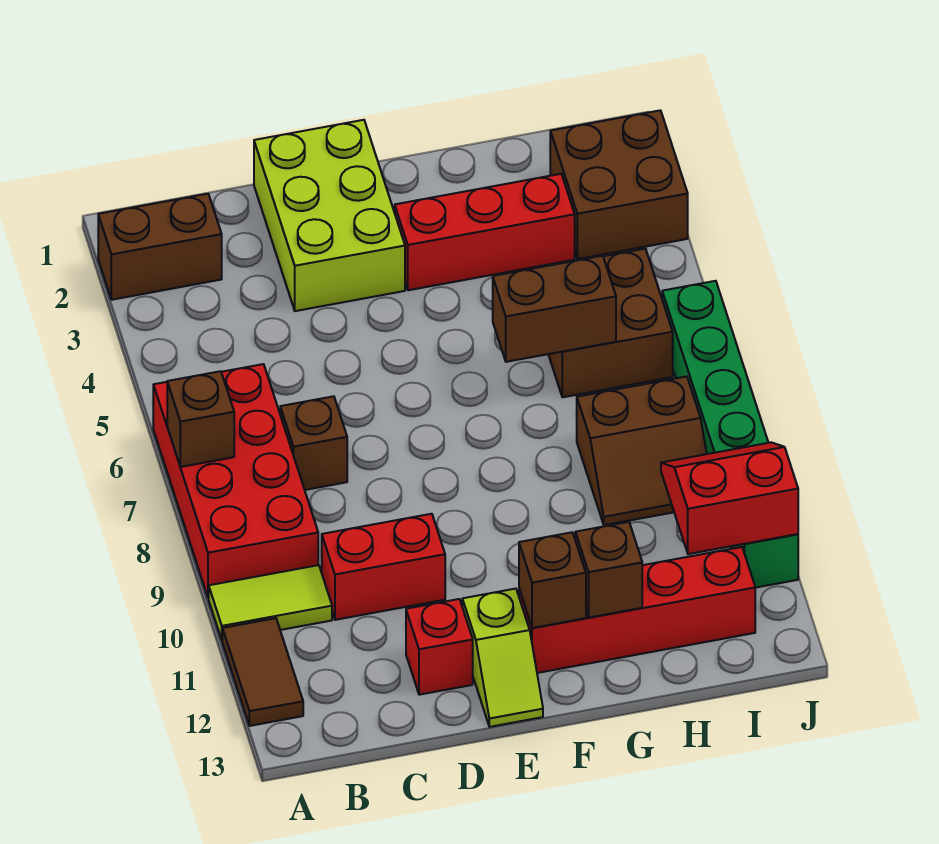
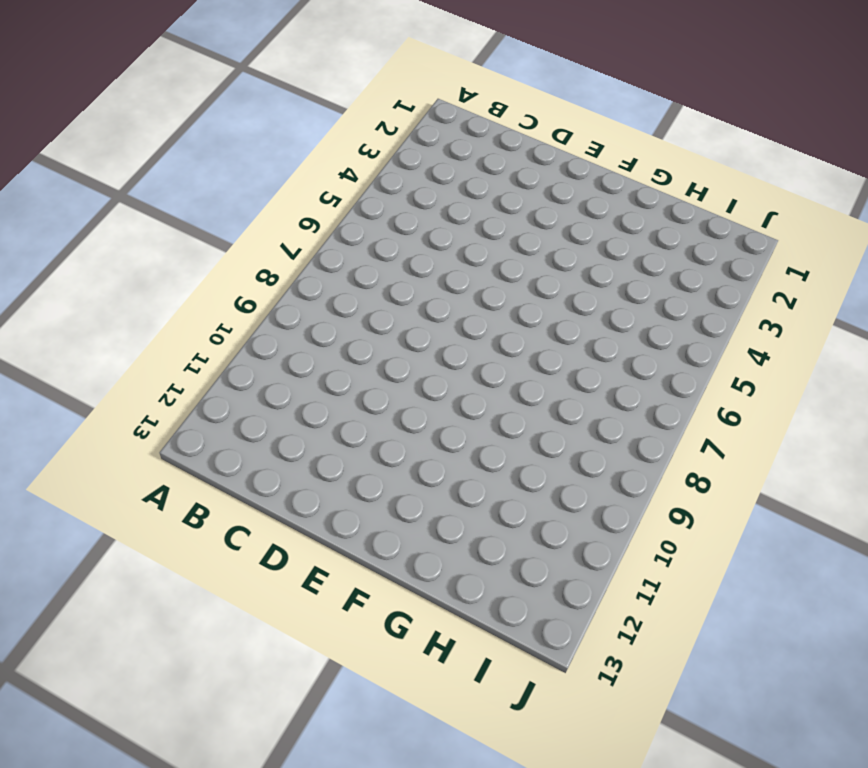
none -> brown 1x2 brick [98,194,222,300]
none -> red 2x4 brick [153,364,318,598]
none -> lime 1x2 tile [209,565,332,640]

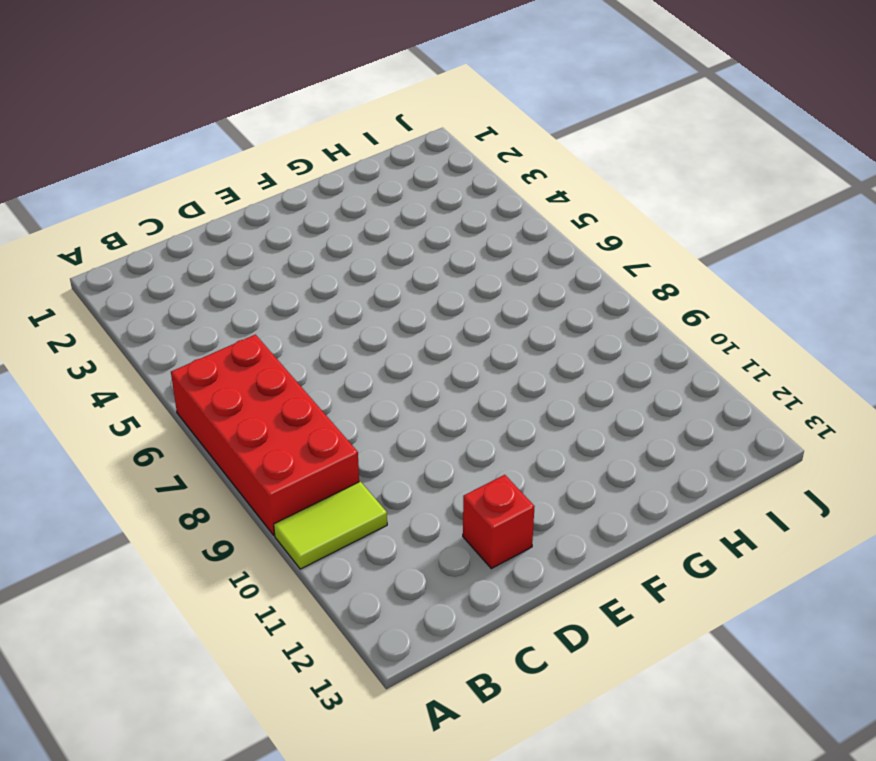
none -> brown 1x2 brick [98,194,222,300]
none -> brown 1x2 tile [222,618,303,726]
none -> brown 1x1 brick [280,396,347,490]

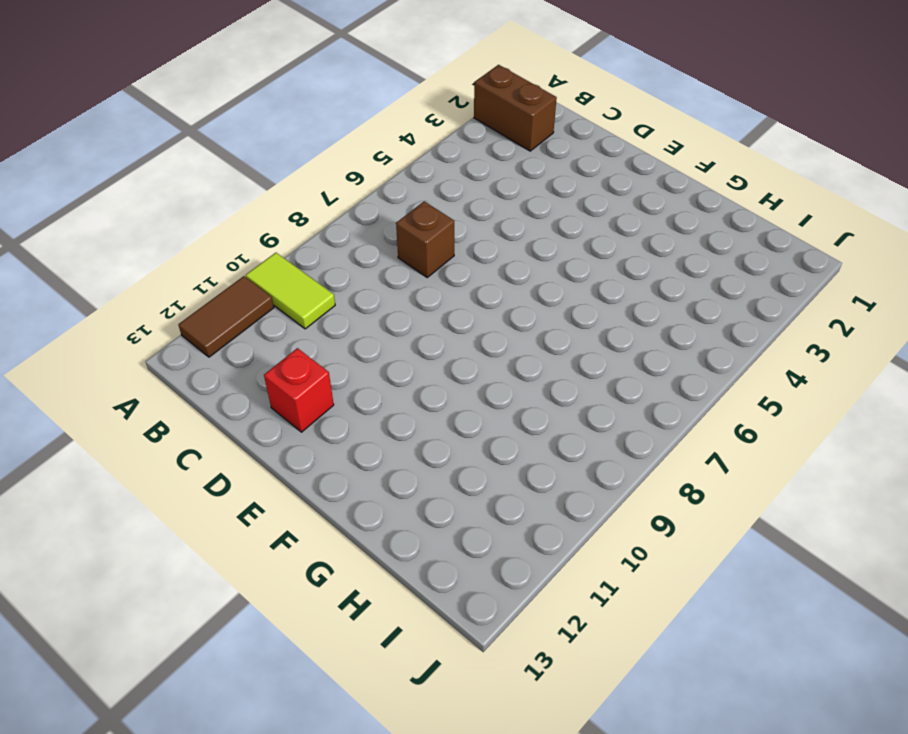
none -> red 2x4 brick [153,364,318,598]
none -> red 1x2 brick [322,514,445,620]
none -> lime 2x3 brick [254,120,405,311]

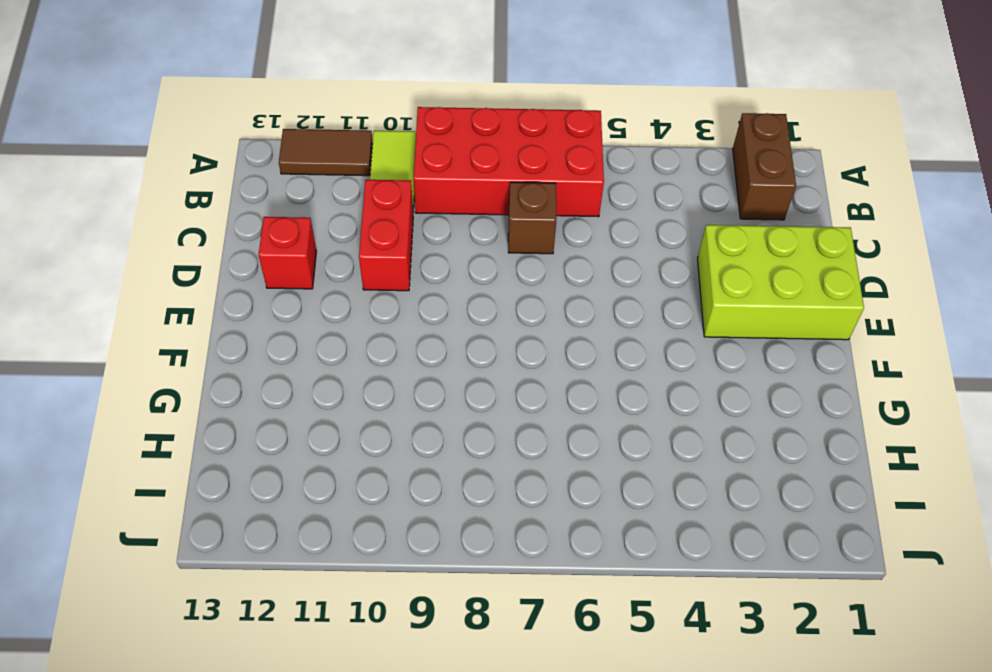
none -> lime 1x2 slope [462,589,543,727]
none -> red 1x3 brick [395,174,575,290]
none -> red 1x4 brick [519,547,755,673]

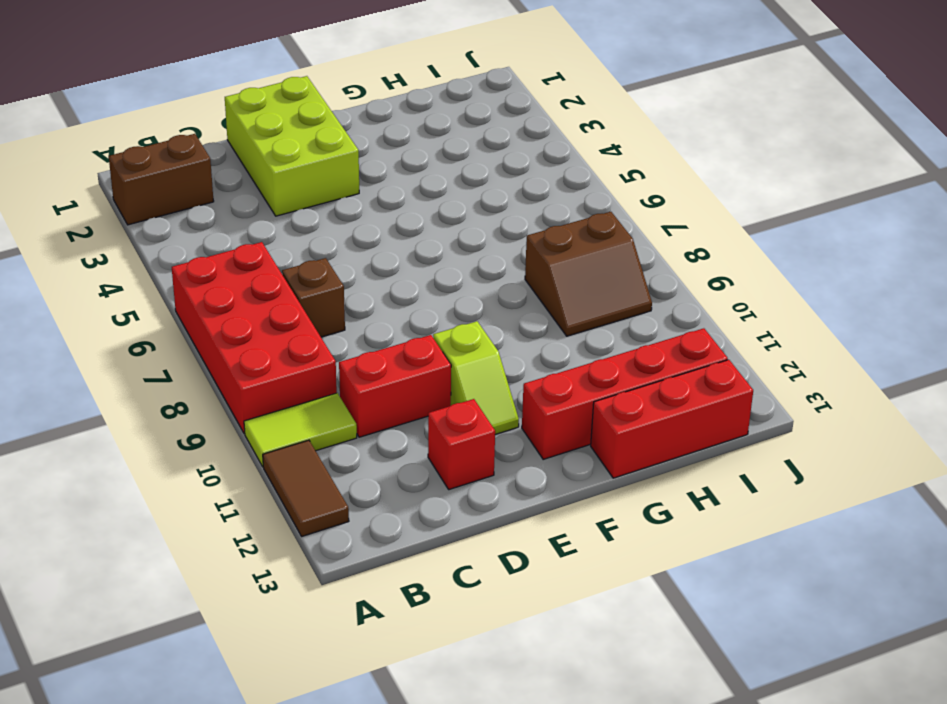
lime 1x2 slope [433,321,519,434] -> lime 1x2 slope moved to [462,589,543,727]
red 1x3 brick [591,360,753,478] -> red 1x3 brick moved to [395,174,575,290]
none -> brown 2x2 brick [548,249,673,397]
none -> brown 2x2 brick [550,110,688,259]
none -> green 1x6 brick [662,281,798,588]

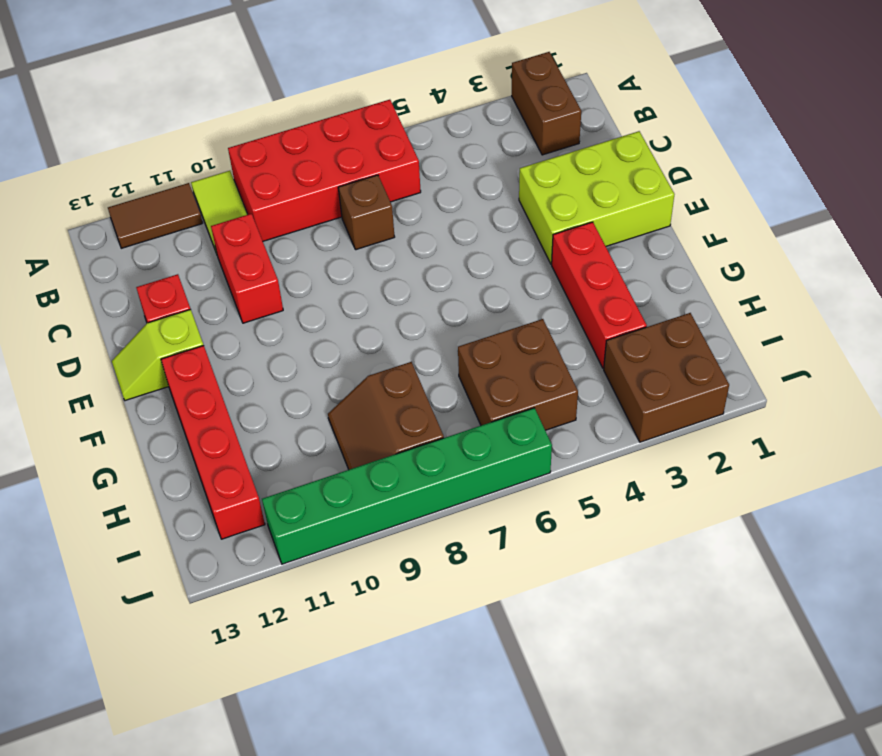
none -> brown 1x1 brick [167,371,234,467]
none -> brown 1x1 brick [519,532,586,628]
none -> brown 1x2 brick [493,256,616,362]

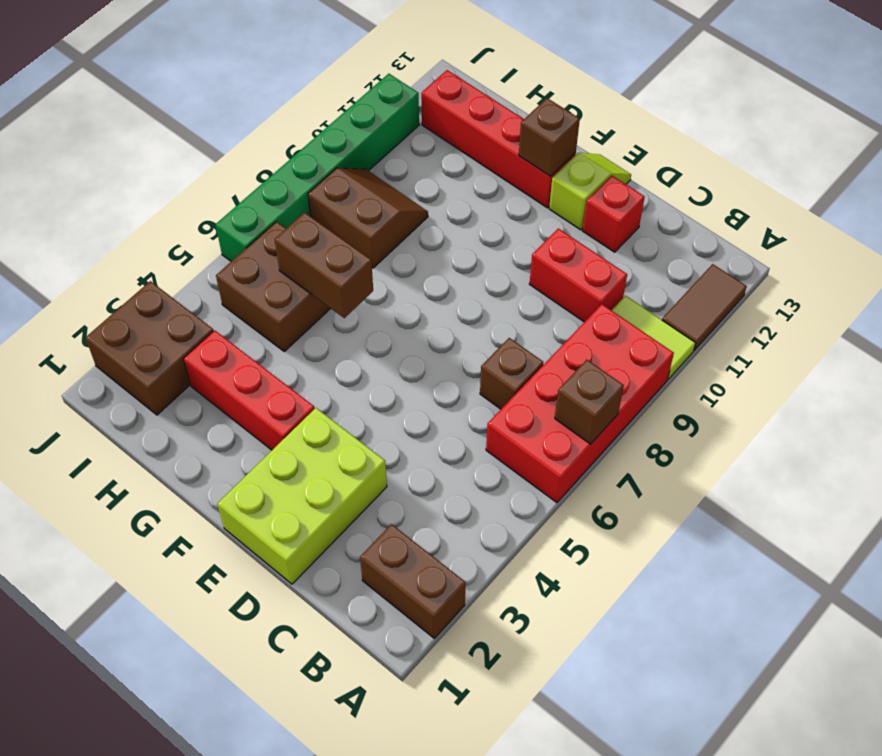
none -> brown 1x1 brick [575,522,642,618]
none -> red 2x2 slope [661,442,798,554]

